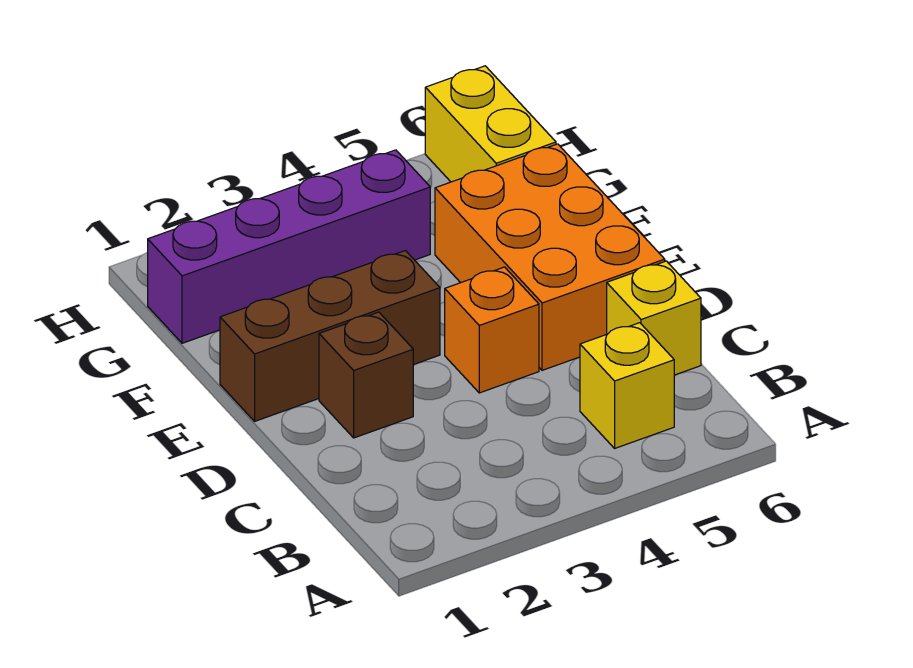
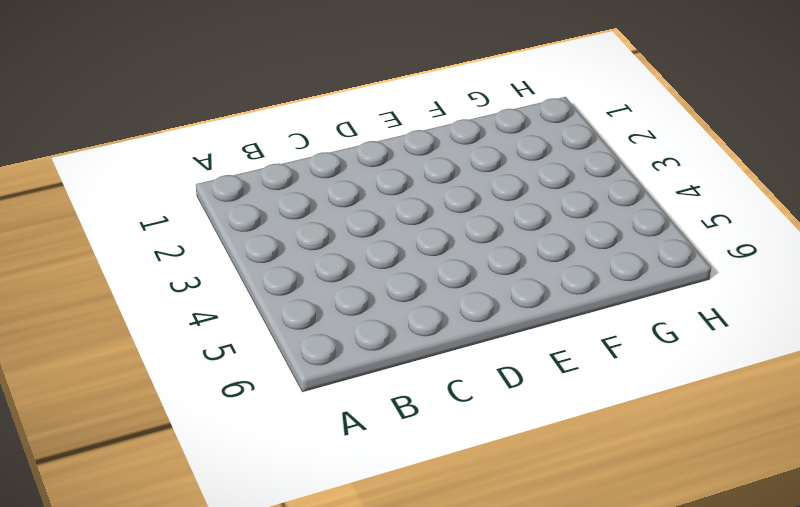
none -> yellow 1x1 brick [580,323,674,448]
none -> yellow 1x1 brick [607,261,701,375]

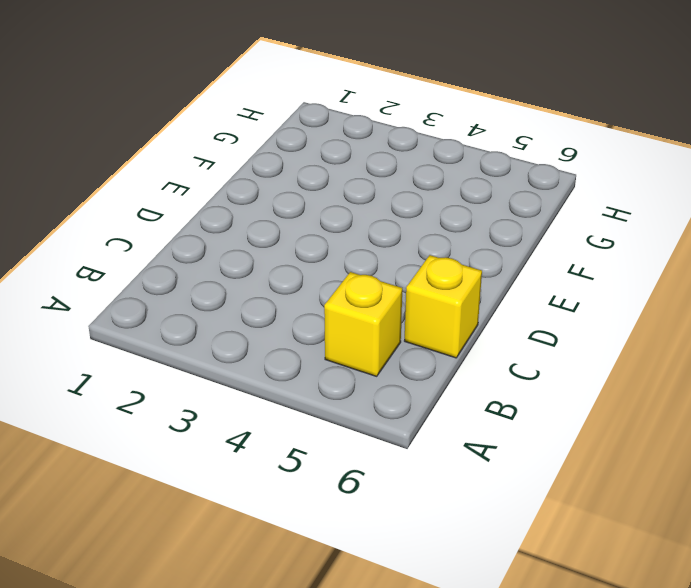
none -> brown 1x1 brick [319,312,413,438]
none -> orange 1x1 brick [445,267,539,393]

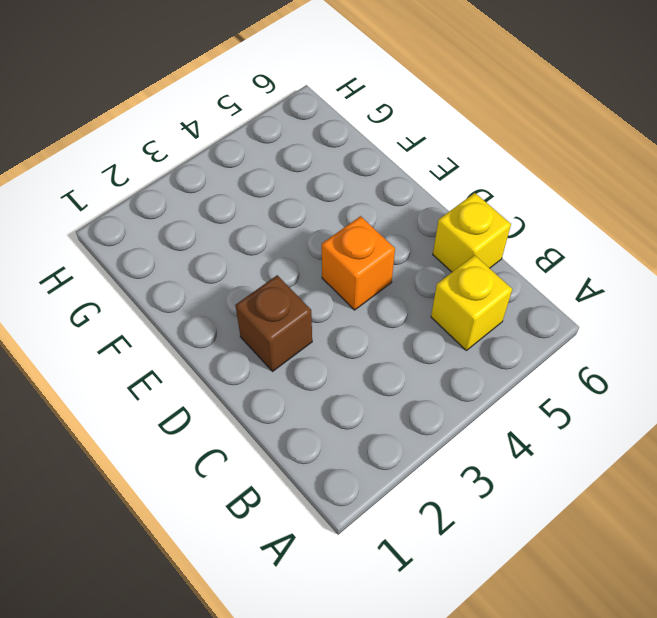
none -> orange 2x3 brick [435,144,665,370]
none -> brown 1x3 brick [220,251,440,421]

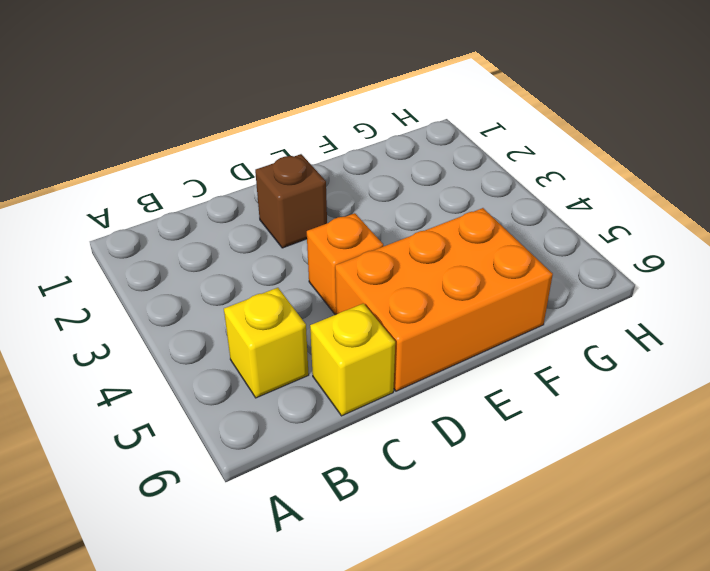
none -> brown 1x3 brick [220,251,440,421]
none -> purple 1x4 brick [148,150,430,343]

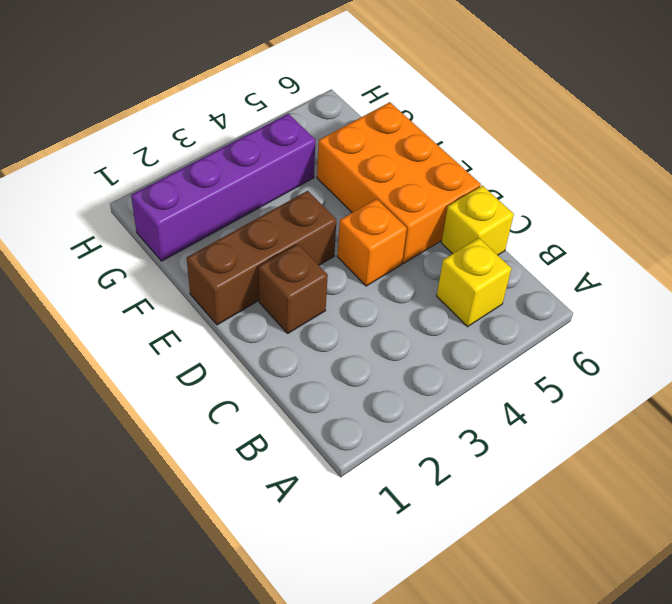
none -> yellow 1x2 brick [425,66,556,182]

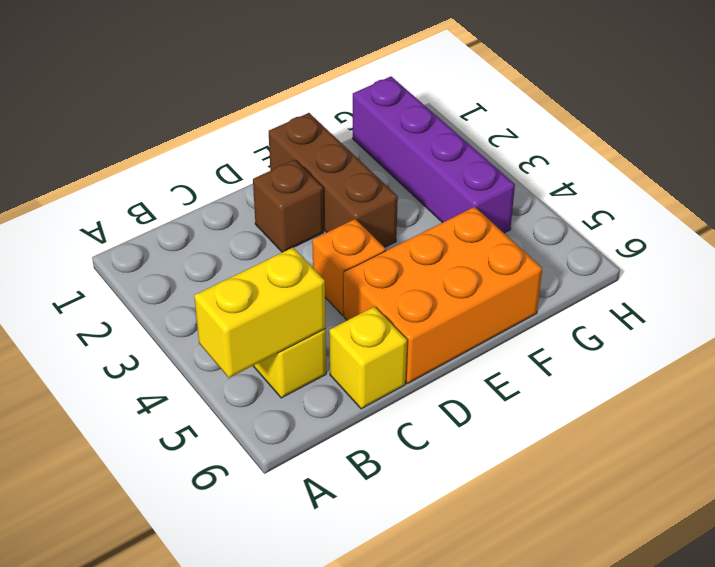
yellow 1x2 brick [194,248,326,378] -> yellow 1x2 brick moved to [425,66,556,182]

